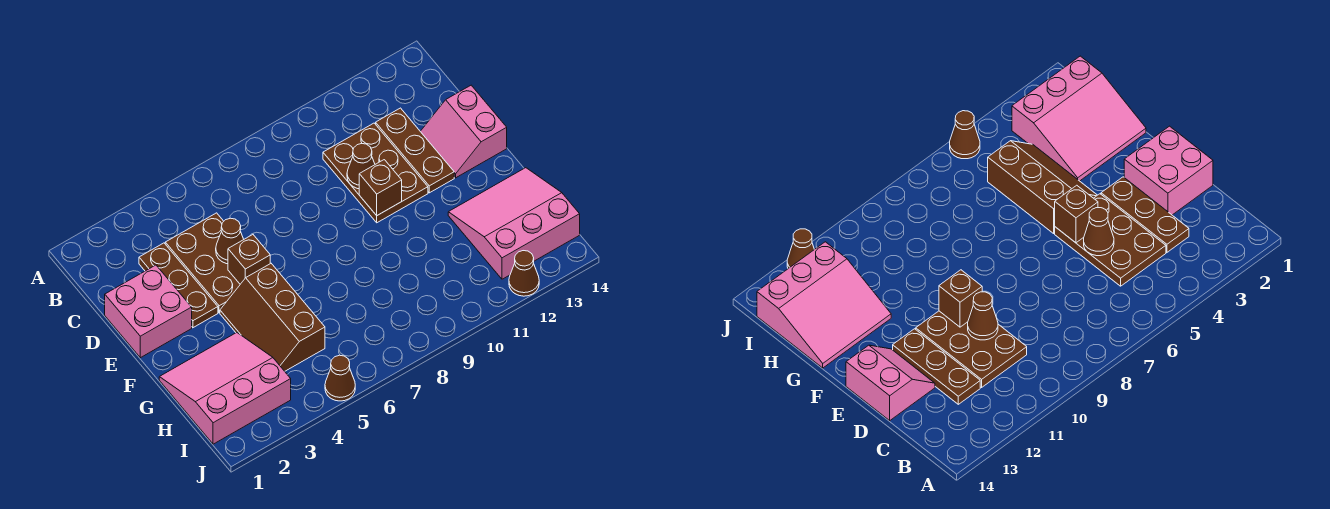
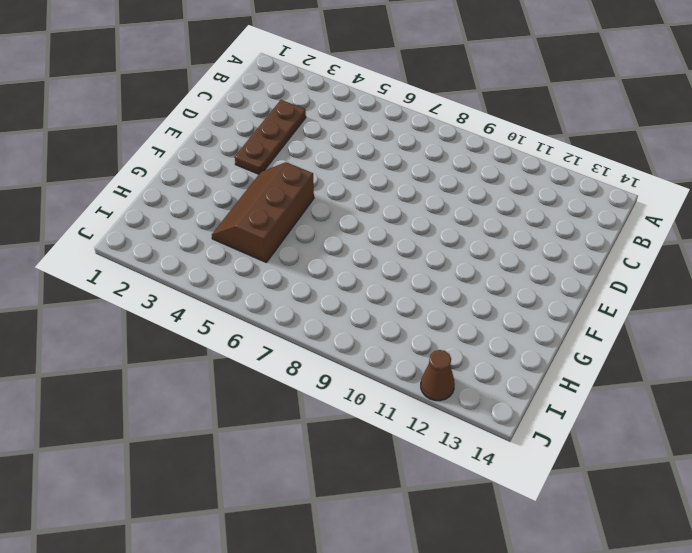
none -> brown 2x3 plate [165,213,240,313]
none -> brown 2x3 plate [323,123,428,223]
none -> brown 1x3 plate [376,108,454,193]

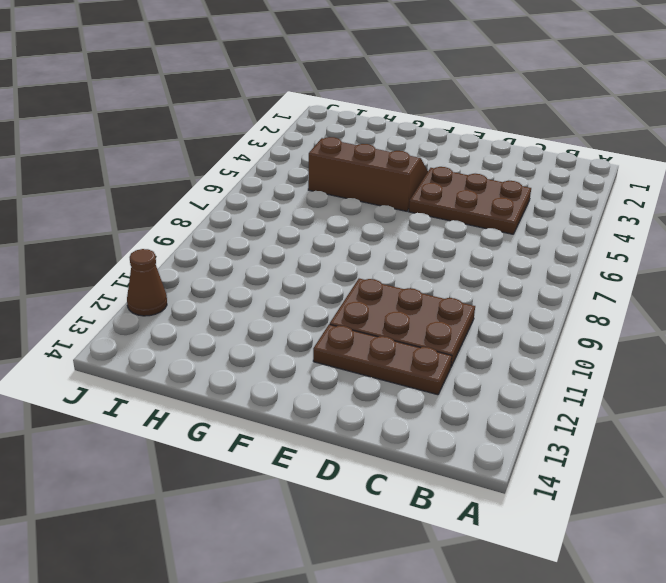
none -> brown 1x3 plate [139,243,218,328]
none -> pink 2x2 brick [105,265,192,358]
none -> pink 2x2 slope [420,85,507,178]

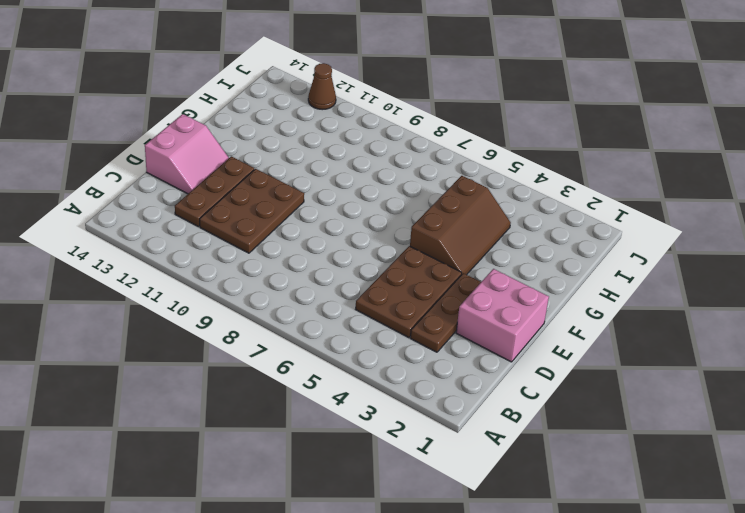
none -> pink 3x3 slope [159,333,291,444]
none -> pink 3x3 slope [448,168,580,279]
none -> brown 1x1 cone [325,355,355,401]

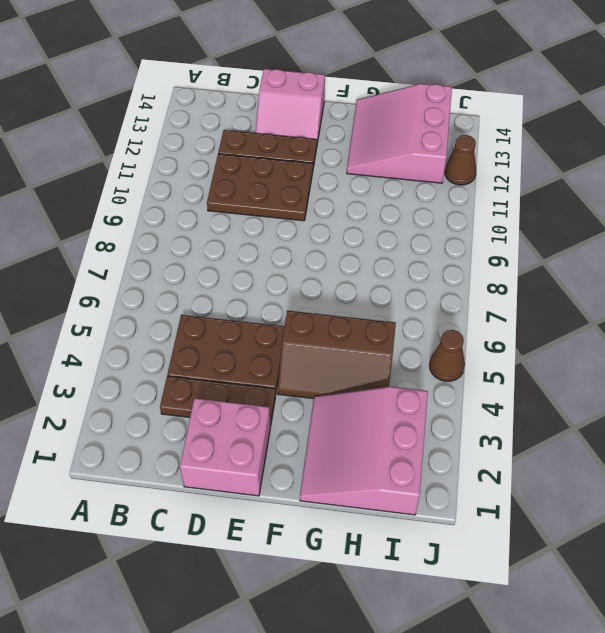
none -> brown 1x1 cone [216,218,244,264]
none -> brown 1x1 cone [347,143,375,189]
none -> brown 1x1 brick [228,235,270,284]

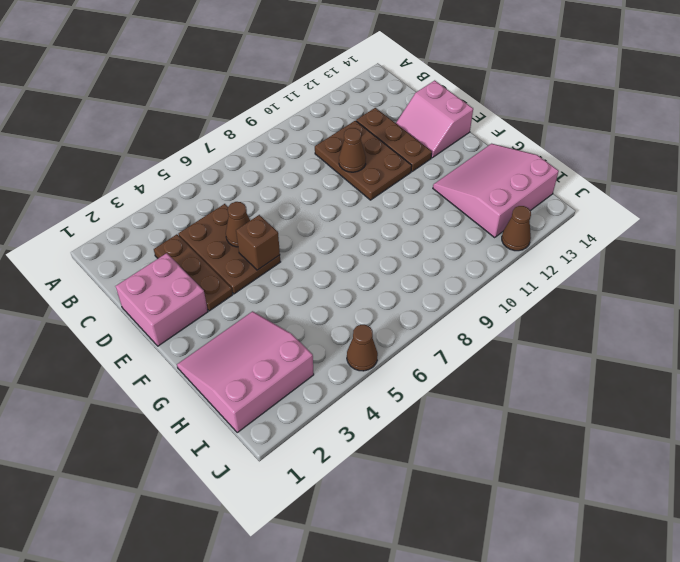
none -> brown 2x3 slope [220,263,325,371]
none -> brown 1x1 brick [359,160,402,215]

